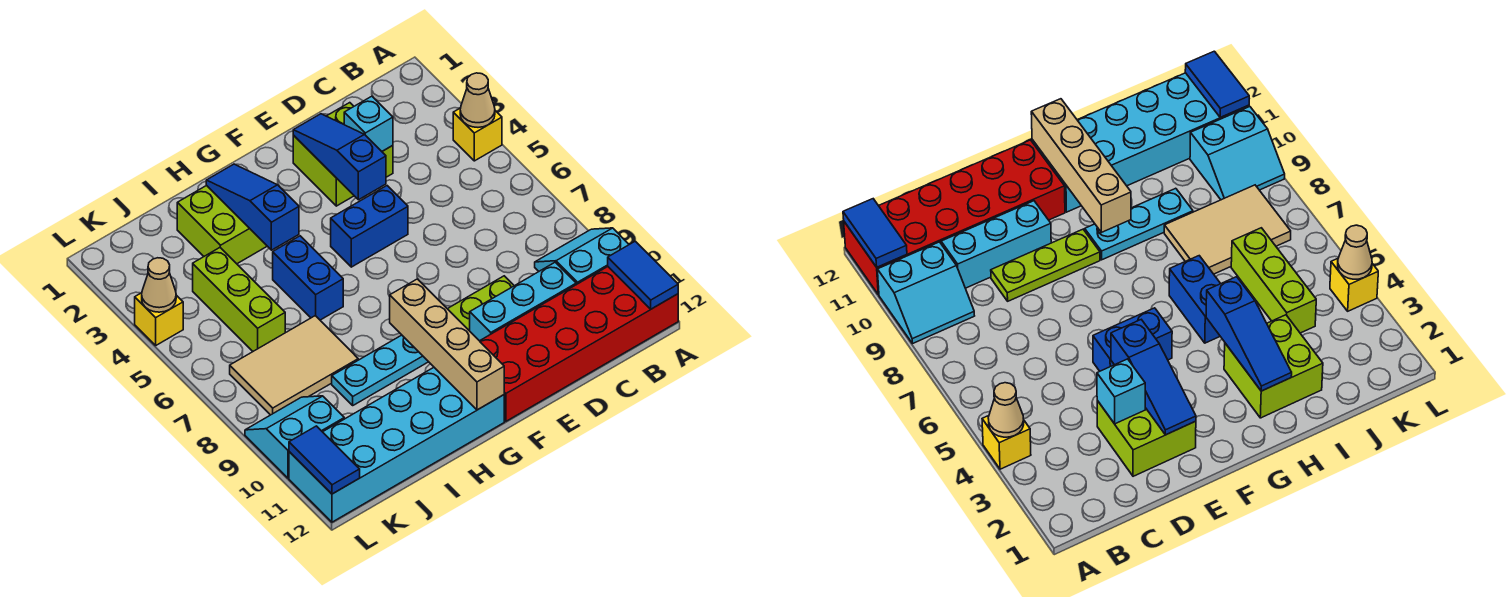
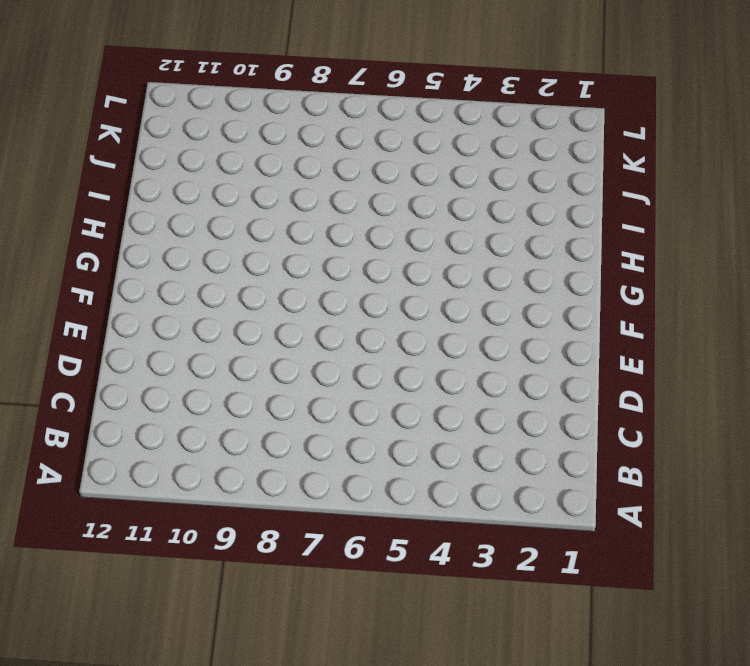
none -> yellow 1x1 brick [453,108,502,161]
none -> cyan 2x2 slope [535,228,629,285]
none -> red 2x6 brick [480,267,678,421]

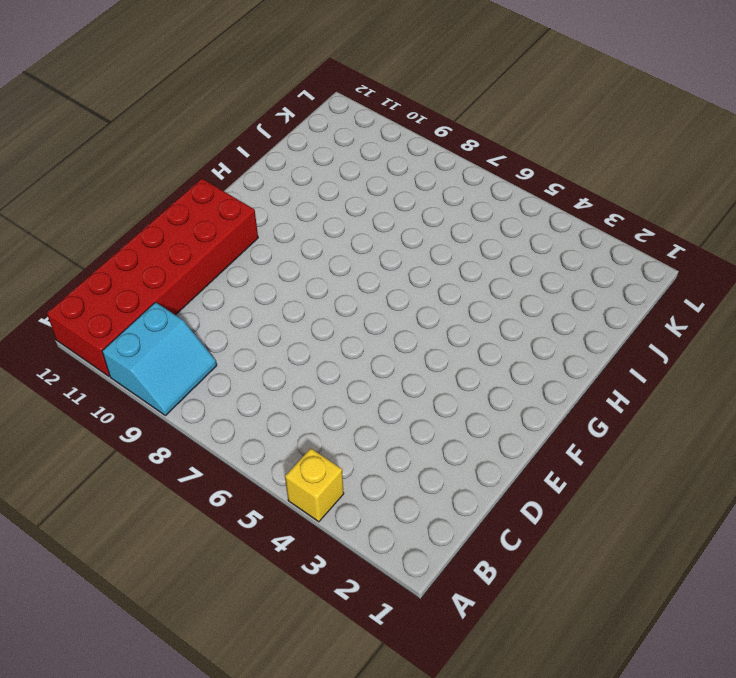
none -> cyan 1x3 brick [470,262,576,341]
none -> lime 2x2 brick [293,103,393,206]
none -> lime 1x3 plate [448,276,514,331]

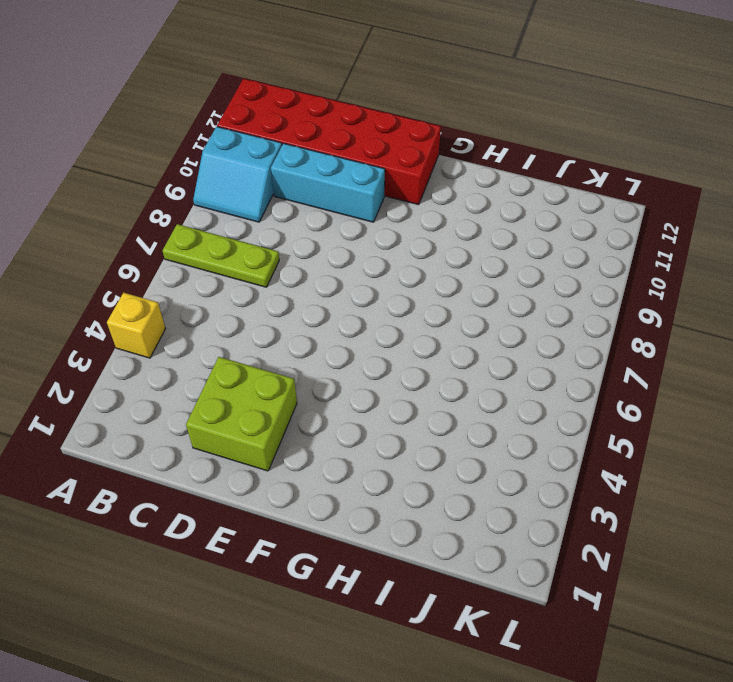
lime 1x3 plate [163,224,279,287] -> lime 1x3 plate moved to [448,276,514,331]
none -> blue 1x2 brick [331,186,408,267]
none -> cyan 1x3 plate [332,335,428,405]
none -> cyan 2x6 brick [289,368,504,522]

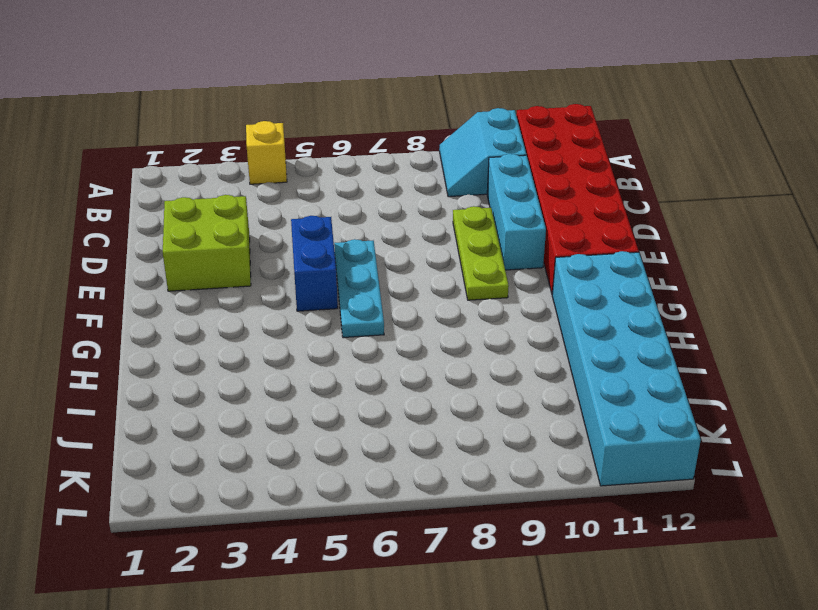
cyan 1x3 plate [334,239,384,338] -> cyan 1x3 plate moved to [332,335,428,405]
none -> lime 2x2 brick [177,185,267,264]
none -> blue 1x2 brick [273,236,343,320]
none -> tan 2x3 tile [230,316,358,415]

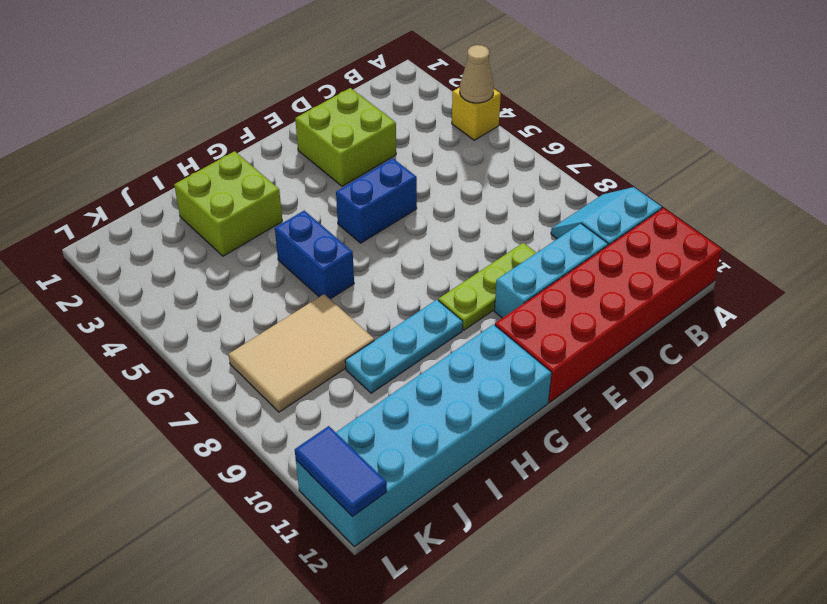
none -> lime 1x3 brick [193,248,285,351]
none -> cyan 2x2 slope [245,396,344,478]
none -> yellow 1x1 brick [135,293,183,345]

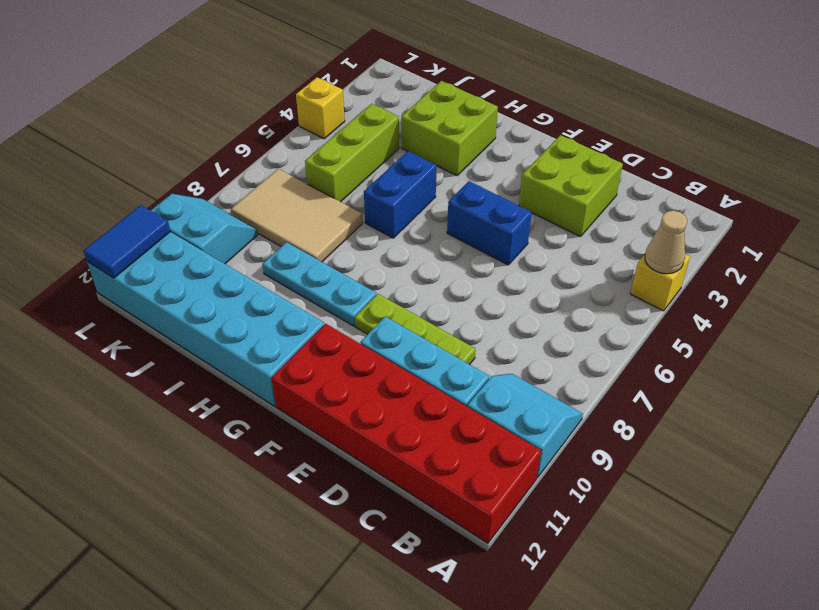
none -> blue 1x2 tile [608,241,678,309]
none -> cyan 1x1 brick [344,96,393,151]
none -> blue 1x3 slope [293,114,386,200]

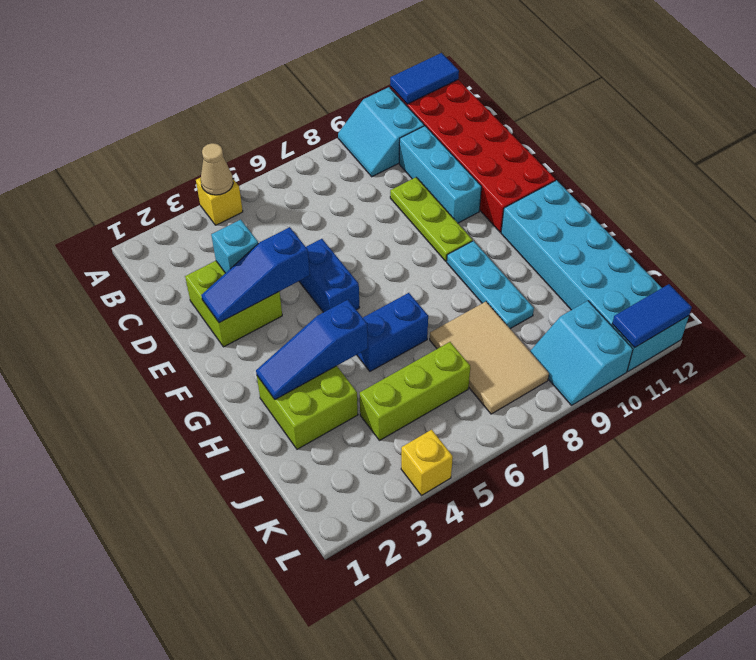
none -> tan 1x4 brick [390,279,504,410]
none -> tan 1x1 cone [142,258,176,312]

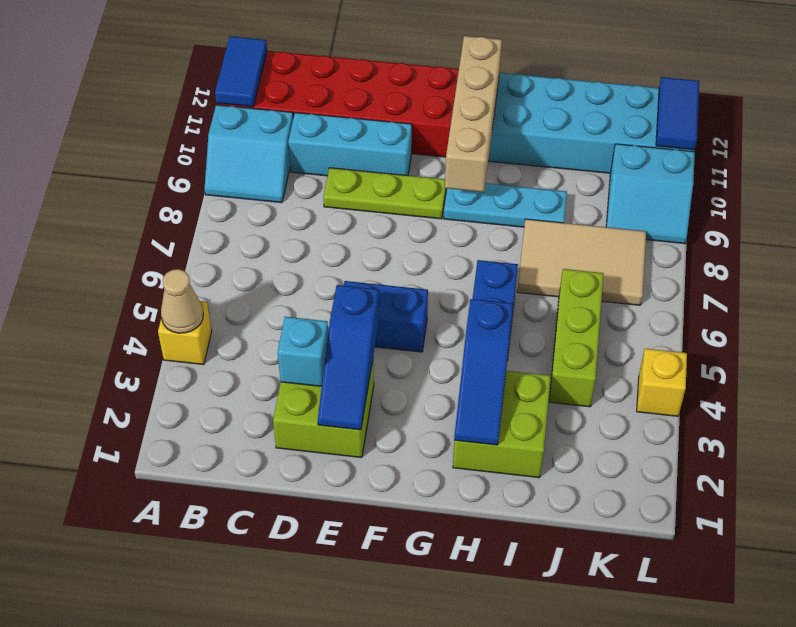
none -> tan 1x1 cone [142,258,176,312]

